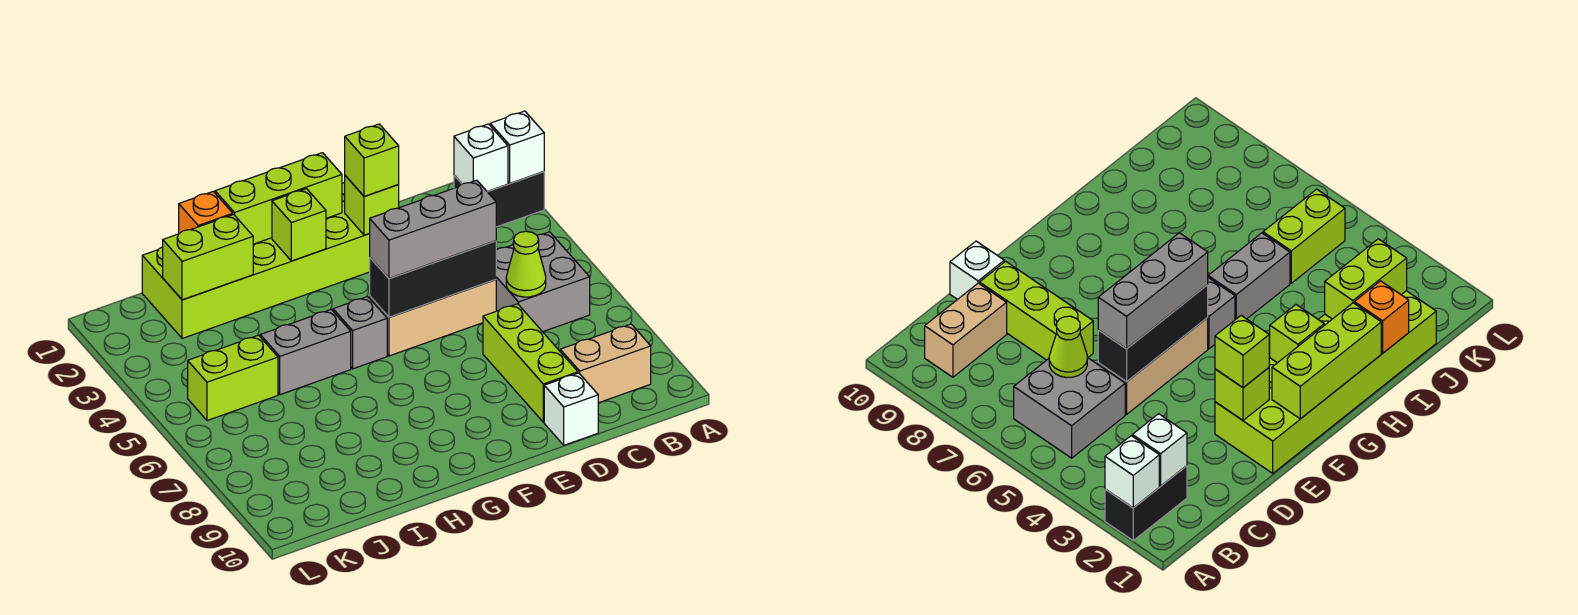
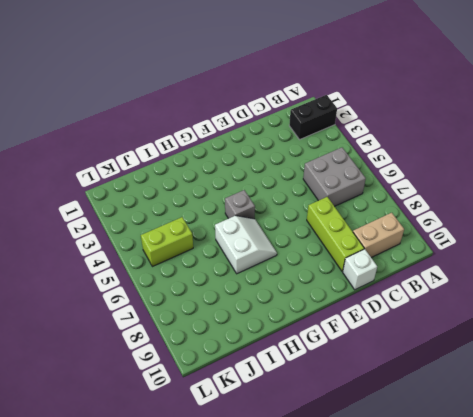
white 2x2 slope [215,216,277,274] -> none
none -> tan 1x3 brick [370,280,496,356]
none -> lime 2x6 brick [142,182,370,338]
none -> grey 1x2 brick [260,310,351,395]

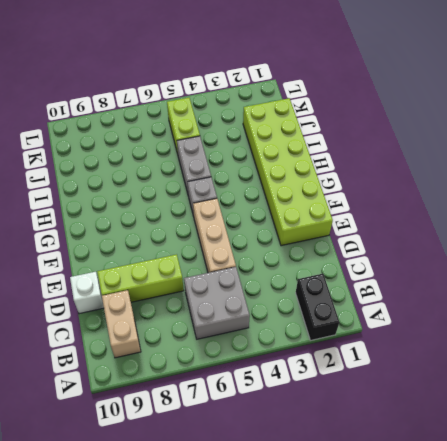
none -> white 1x1 brick [490,111,544,183]
none -> white 1x1 brick [454,124,508,192]
none -> lime 1x1 cone [506,231,546,297]

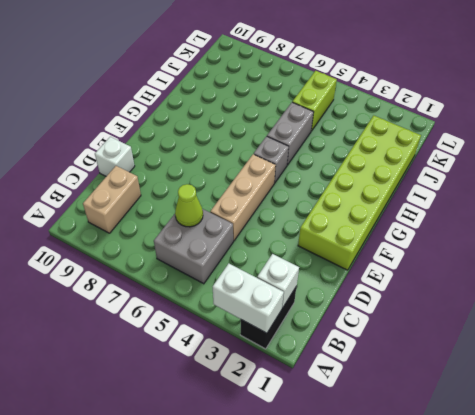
white 1x2 brick [213,264,284,333] -> white 1x1 brick [490,111,544,183]
none -> lime 1x3 brick [483,304,578,422]
none -> black 1x3 brick [370,241,496,317]
none -> lime 1x1 brick [345,175,399,235]

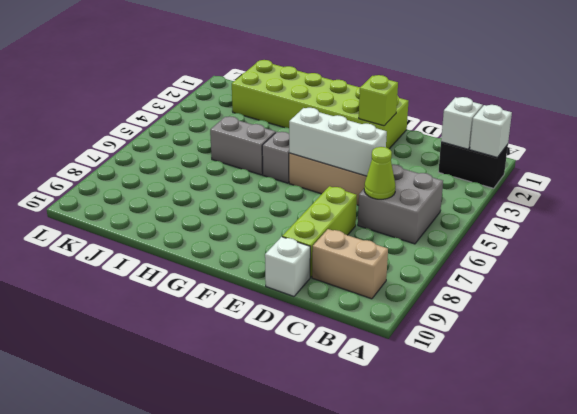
white 1x3 brick [289,108,387,176] -> black 1x3 brick [370,241,496,317]
none -> lime 1x2 brick [188,335,278,421]
none -> lime 1x3 brick [215,153,342,244]
none -> lime 1x1 brick [272,189,326,261]

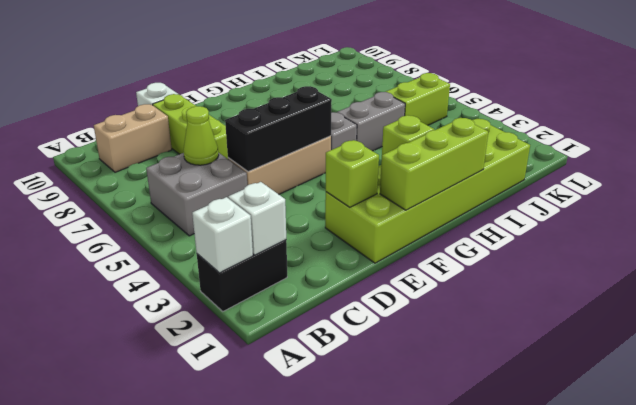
none -> orange 1x1 brick [179,191,233,233]
none -> lime 1x2 brick [163,214,253,300]
none -> grey 1x3 brick [370,180,496,279]

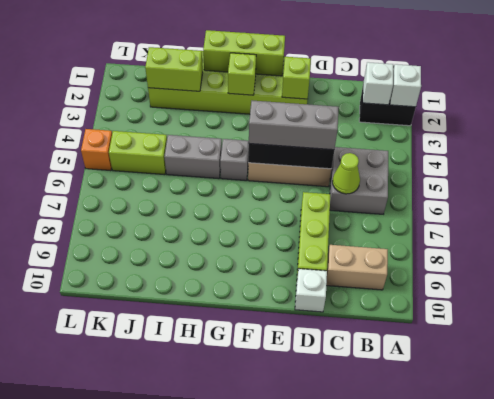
orange 1x1 brick [81,129,112,171] -> orange 1x1 brick moved to [179,191,233,233]
none -> lime 1x1 brick [345,124,399,197]

